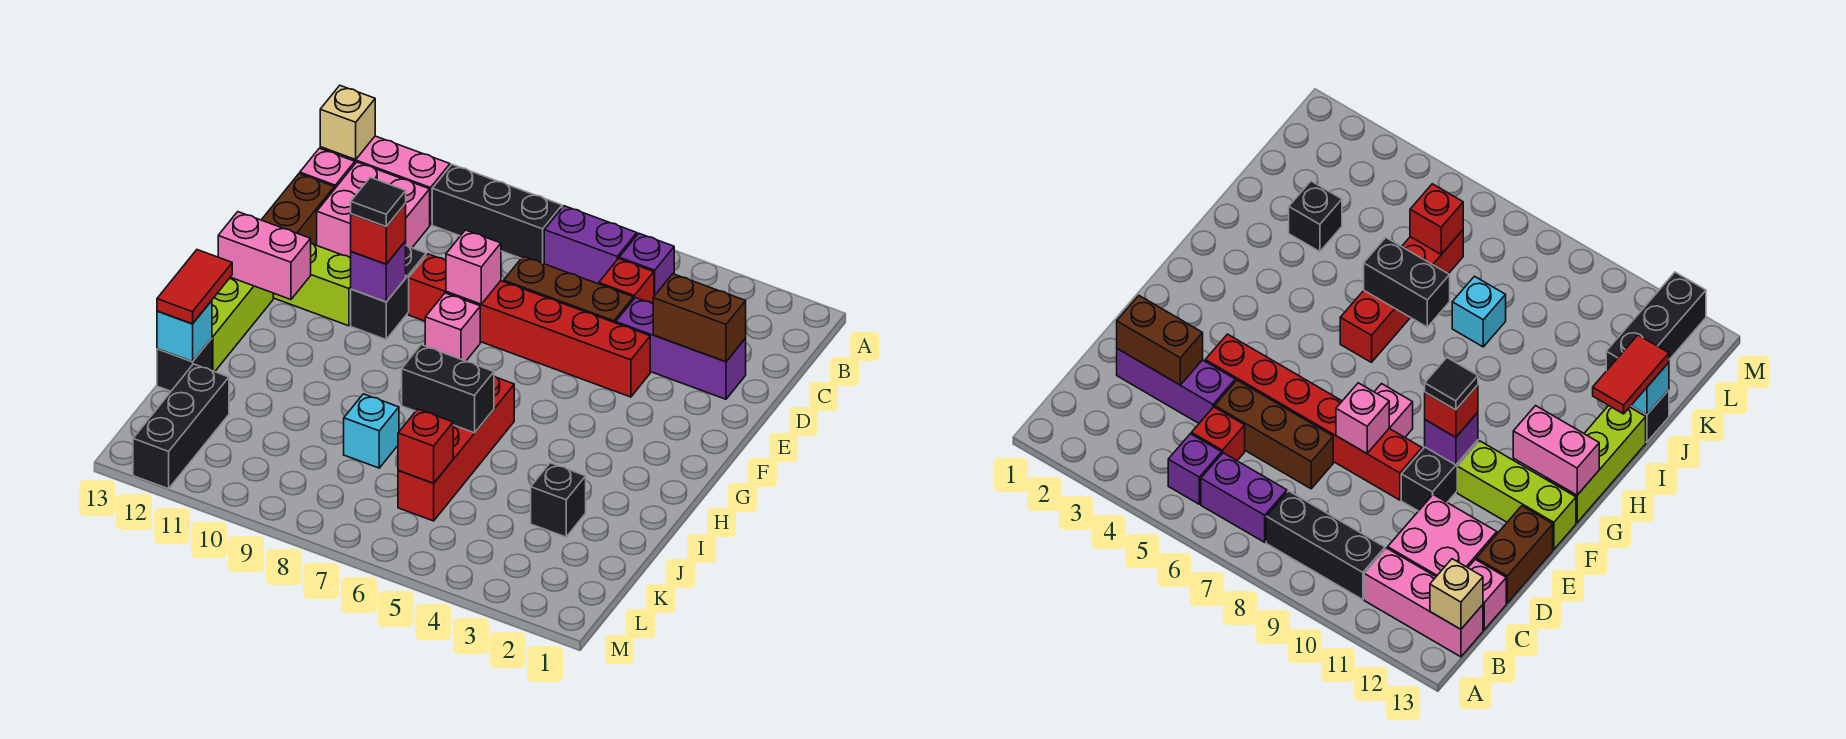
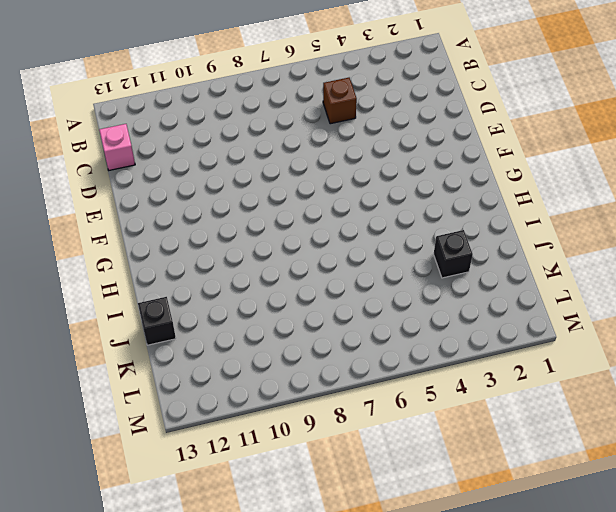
brown 1x1 brick [323,78,357,124] -> red 1x1 brick [599,259,654,304]
none -> purple 1x1 brick [619,234,674,296]
none -> purple 1x2 brick [544,206,637,284]
none -> black 1x3 brick [432,165,562,264]
none -> pink 1x3 brick [320,136,450,225]

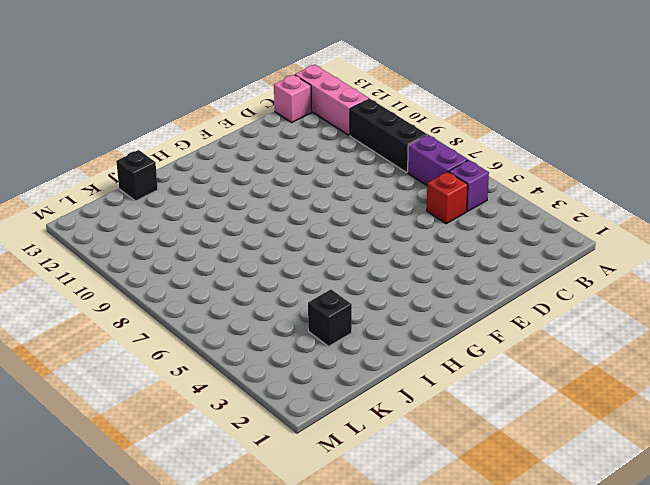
none -> pink 2x2 brick [317,162,430,258]
none -> purple 1x3 brick [616,298,746,399]
none -> brown 1x3 brick [504,256,633,323]
none -> brown 1x2 brick [262,174,334,245]

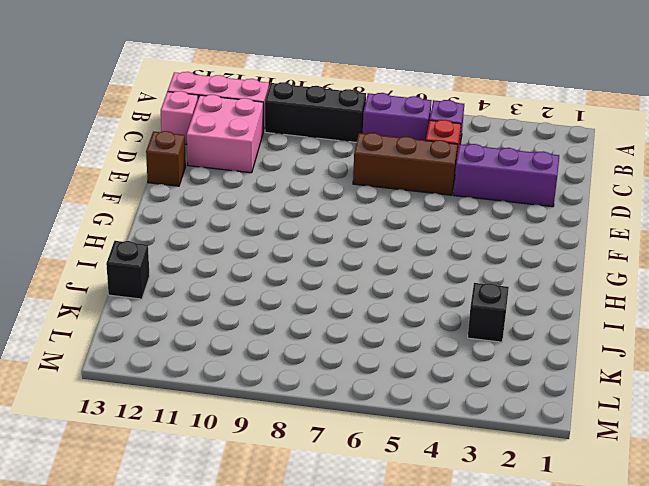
brown 1x1 brick [146,131,186,186] -> brown 1x2 brick [262,174,334,245]
none -> red 1x6 brick [409,254,650,397]
none -> black 1x2 brick [351,245,426,339]
none -> pink 1x1 brick [425,293,480,361]
none -> lime 1x3 brick [273,243,351,326]

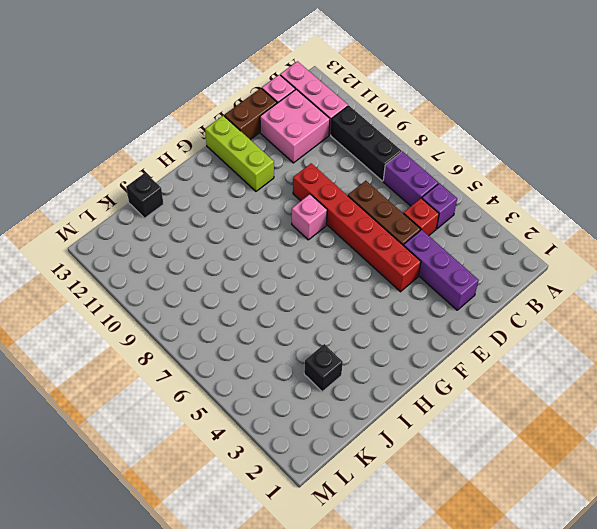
none -> black 1x2 brick [351,245,426,339]
none -> lime 1x3 brick [212,277,273,372]
none -> red 1x4 brick [398,376,514,521]
none -> cyan 1x1 brick [344,394,399,468]

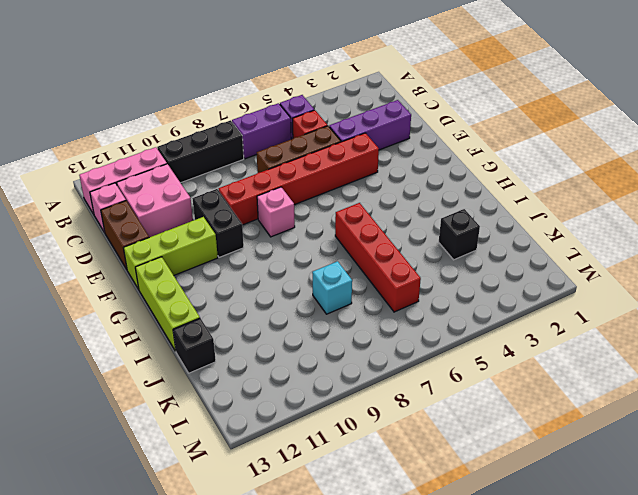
none -> black 1x3 brick [133,364,229,489]
none -> tan 1x1 brick [320,86,375,159]
none -> brown 1x2 brick [653,274,746,362]
none -> pink 1x1 brick [446,230,501,304]

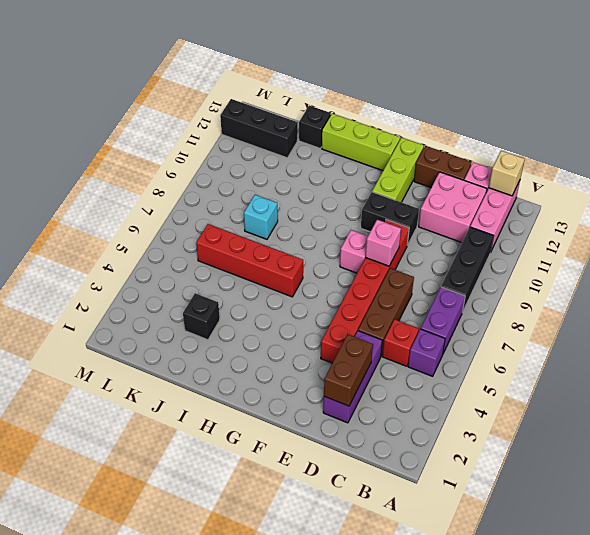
none -> purple 1x1 brick [351,241,406,302]
none -> pink 1x2 brick [218,212,311,299]
none -> black 1x2 brick [402,345,494,433]
none -> cyan 1x1 brick [157,301,212,362]

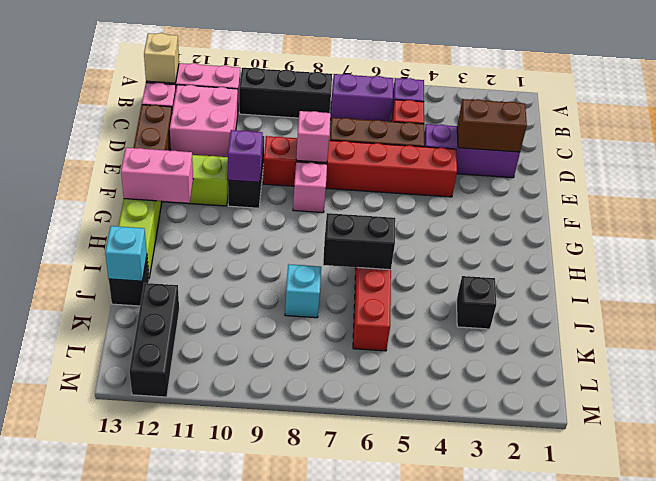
none -> red 1x1 brick [398,409,453,483]
none -> red 1x1 brick [351,203,406,264]
none -> red 1x2 tile [157,250,232,324]
none -> black 1x1 tile [351,177,406,227]

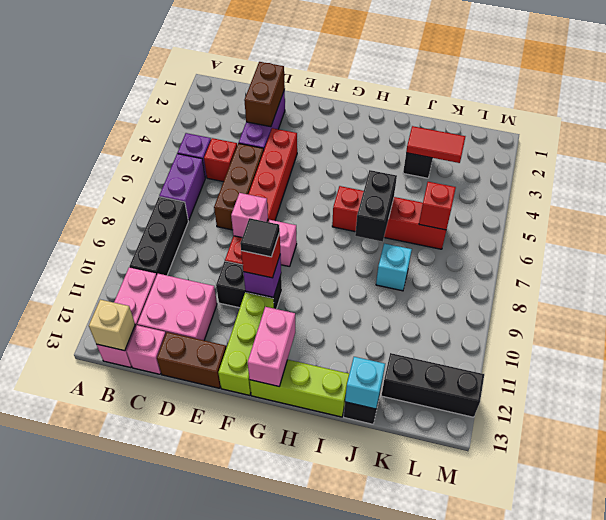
red 1x2 tile [406,126,465,163] -> red 1x2 tile moved to [157,250,232,324]

